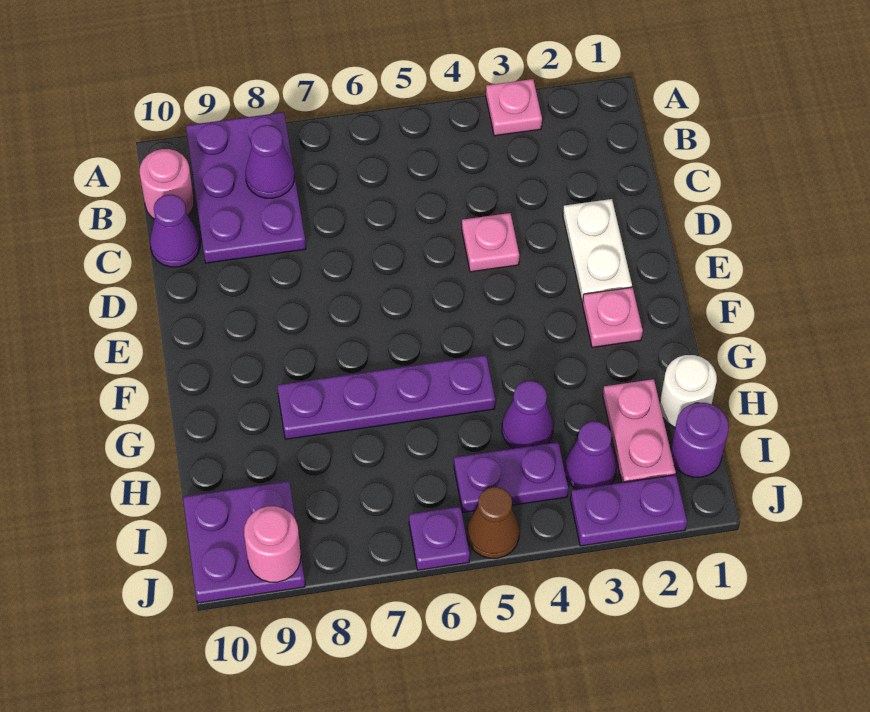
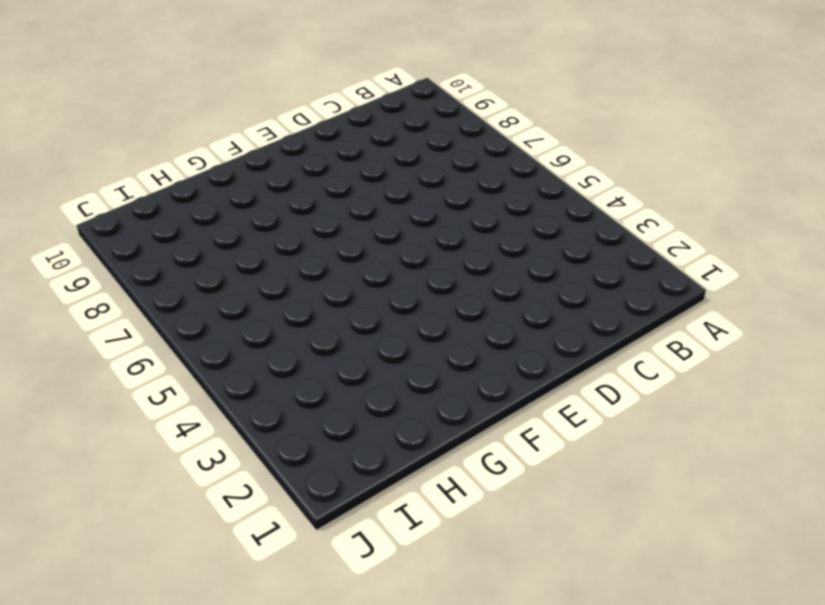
none -> pink 1x1 plate [486,79,542,136]
none -> purple 2x3 plate [186,112,306,263]
none -> pink 1x1 round brick [140,149,194,219]

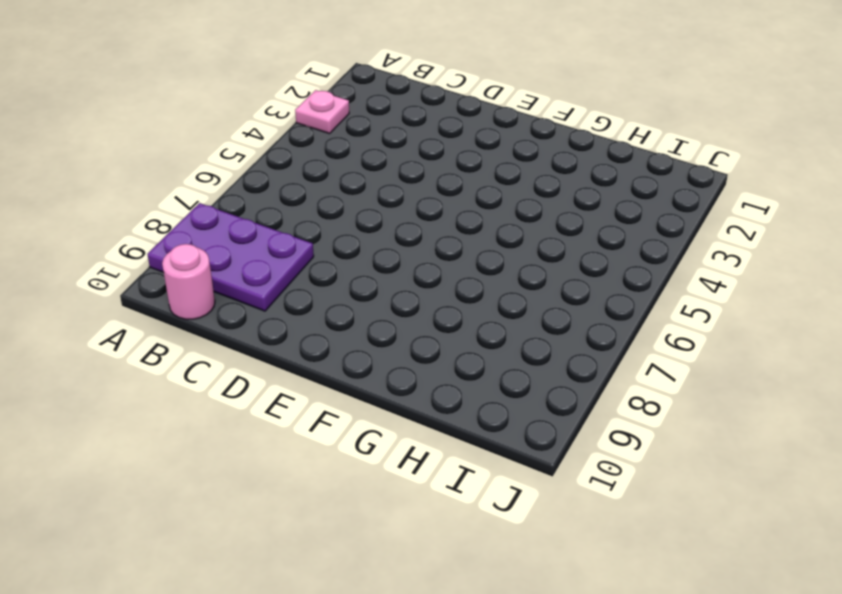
none -> purple 1x1 cone [150,195,200,267]
none -> white 1x2 plate [563,199,632,302]
none -> pink 1x1 plate [462,213,519,272]

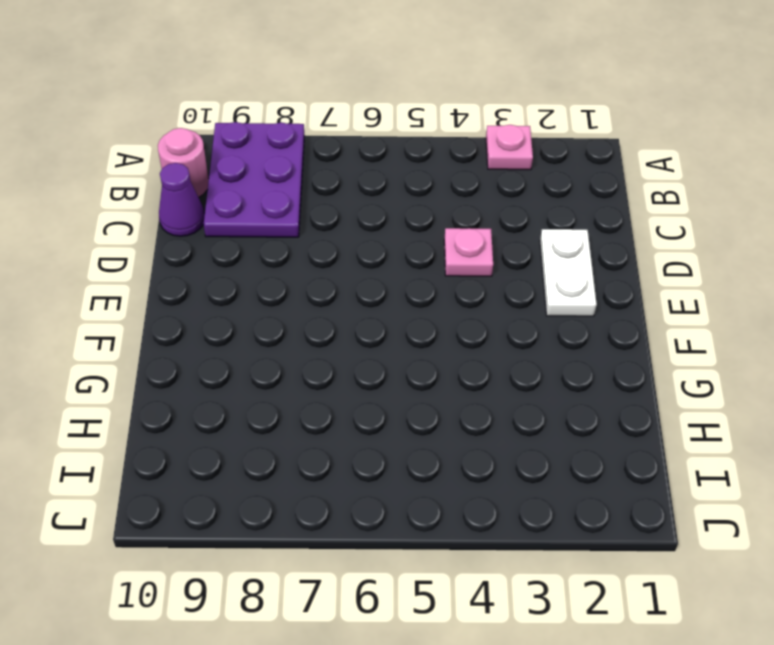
none -> pink 1x1 plate [582,287,643,347]
none -> purple 1x4 plate [277,355,495,439]
none -> white 1x1 round brick [660,355,717,427]

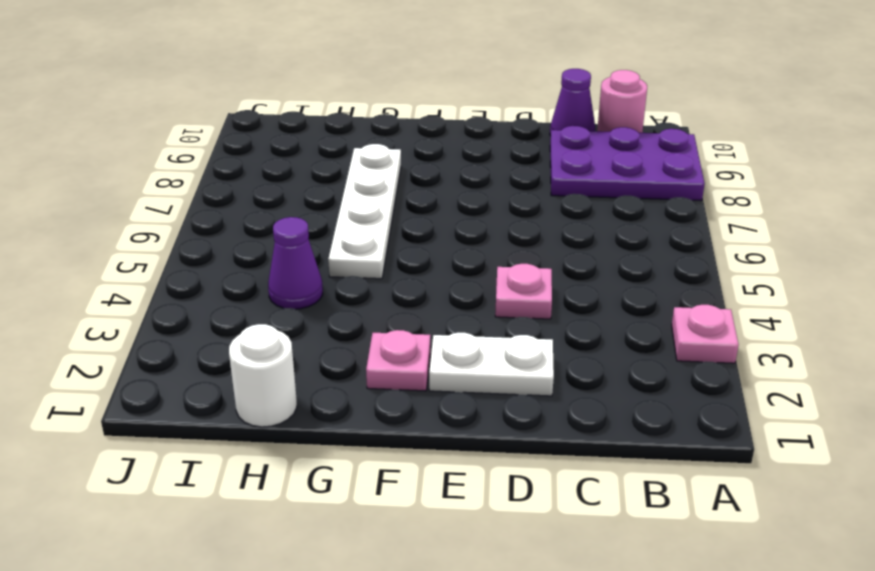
white 1x4 plate [328,144,401,279] -> purple 1x4 plate [277,355,495,439]
none -> pink 1x2 plate [603,379,676,483]
none -> purple 1x1 round brick [671,403,729,477]
none -> purple 1x1 cone [565,421,617,489]

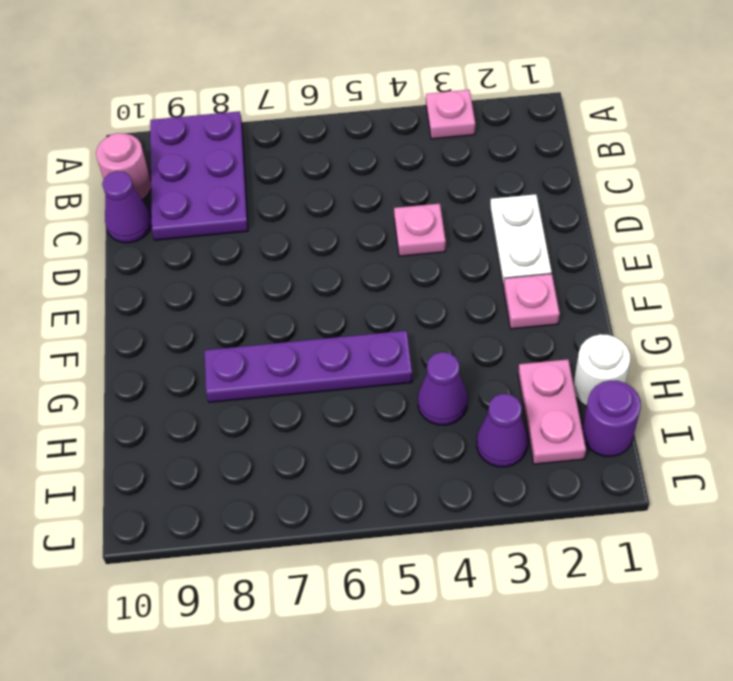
none -> purple 1x2 plate [454,442,568,513]
none -> purple 2x2 plate [183,481,305,603]
none -> purple 1x2 plate [570,475,687,546]

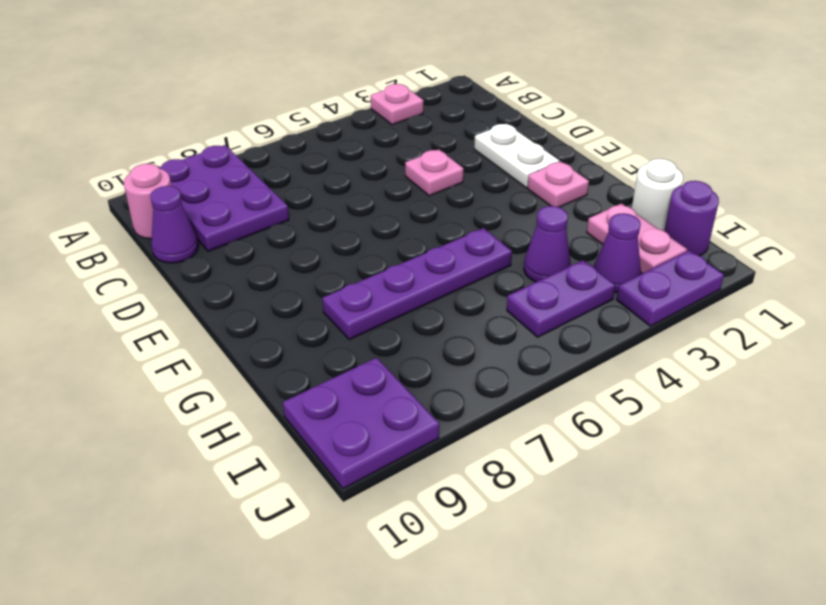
none -> brown 1x1 cone [467,487,519,558]
none -> purple 1x1 plate [409,507,470,570]
none -> purple 1x1 cone [245,125,294,198]

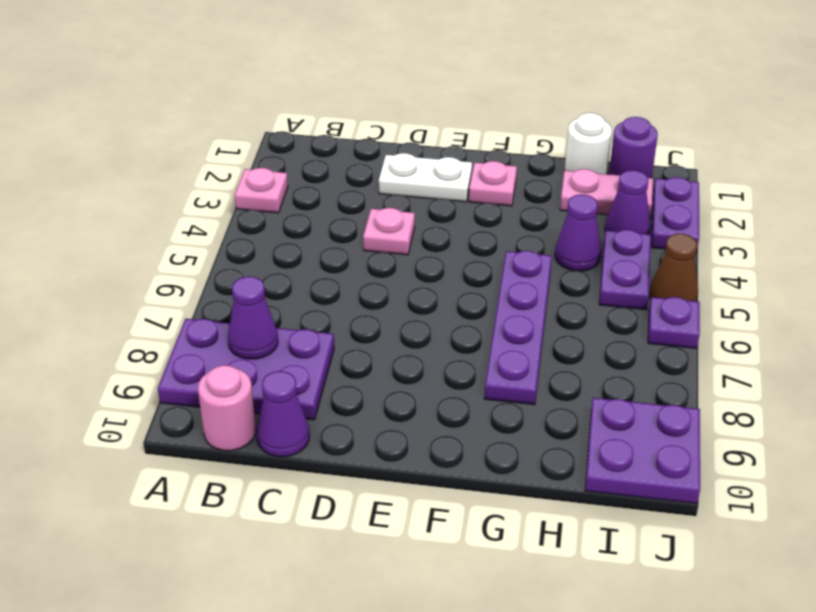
none -> pink 1x1 round brick [244,506,301,582]

